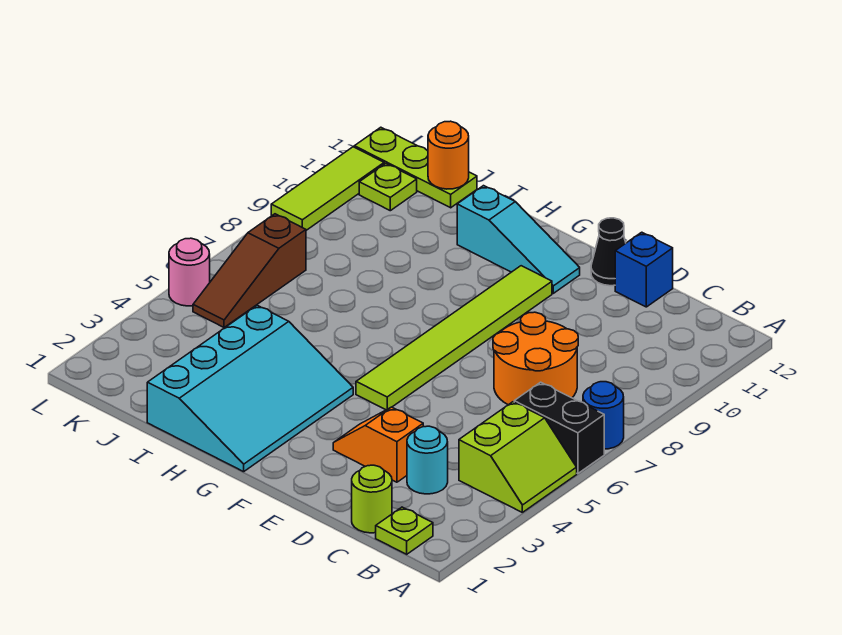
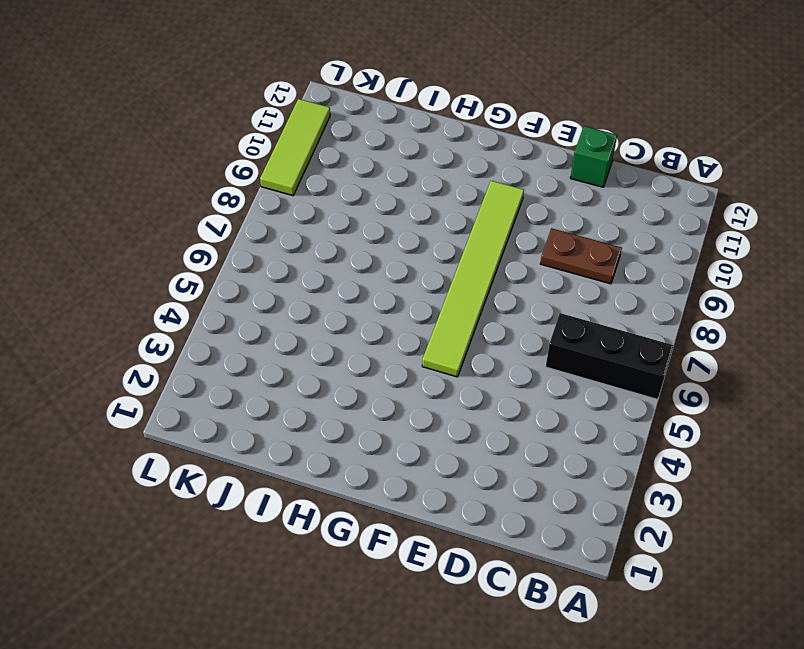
black 1x3 brick [546,313,674,399] -> black 1x2 brick [514,382,604,474]
brown 1x2 plate [540,228,622,284] -> none
green 1x1 brick [570,126,617,187] -> blue 1x1 brick [615,232,673,307]
none -> lime 2x2 slope [459,402,577,512]
none -> blue 1x1 round brick [583,382,624,449]
none -> lime 1x1 plate [376,507,433,554]

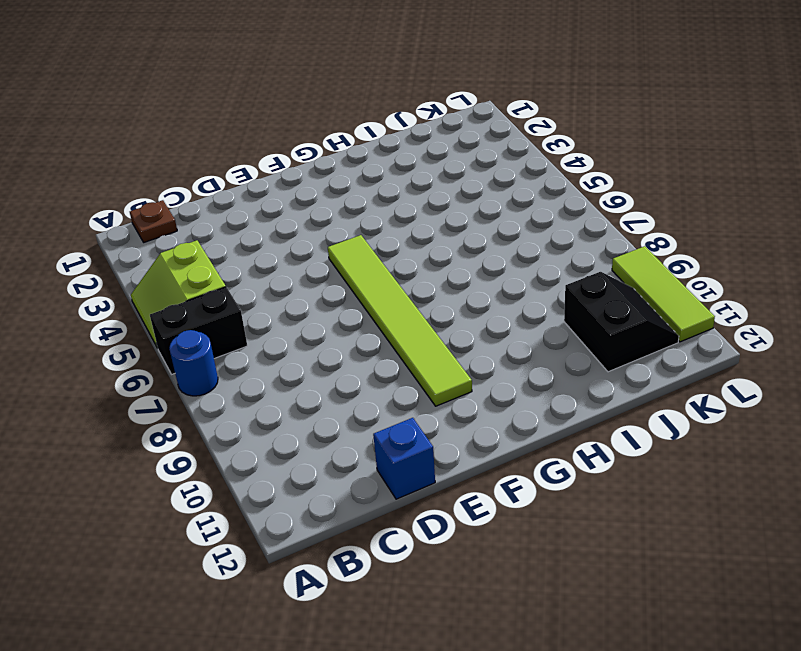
brown 1x1 plate [130,200,177,242] -> lime 1x1 plate [376,507,433,554]
black 2x2 slope [564,272,679,372] -> lime 1x1 plate [359,163,417,211]
none -> lime 1x1 round brick [352,465,392,533]
none -> cyan 1x1 round brick [407,426,448,494]
none -> orange 2x2 round brick [493,312,578,405]

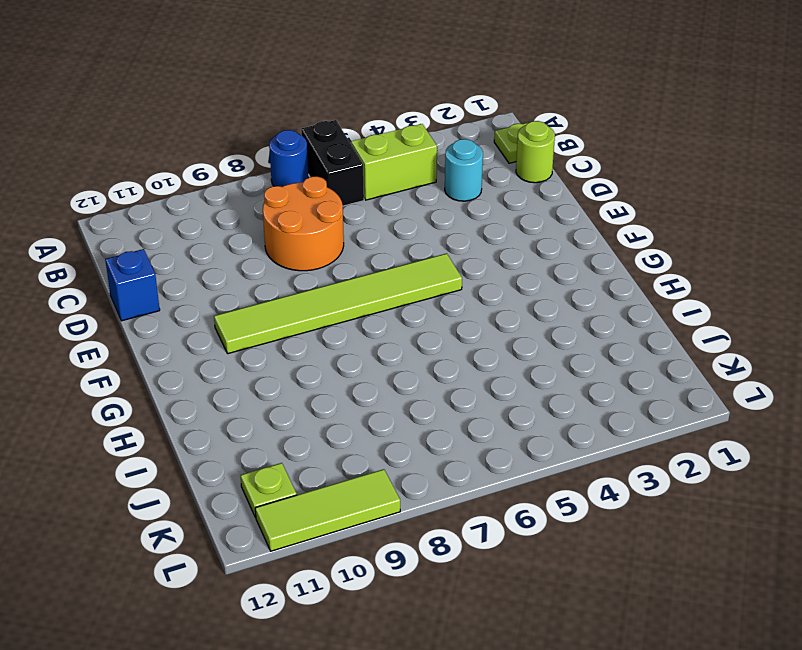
none -> orange 1x2 slope [333,407,423,482]
none -> black 1x1 cone [591,218,626,286]
none -> cyan 1x3 slope [457,186,580,293]

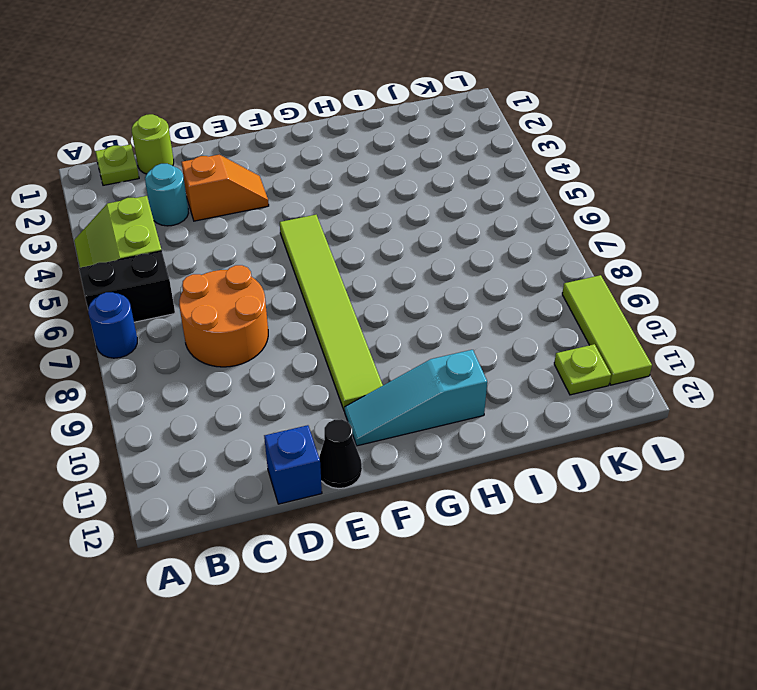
none -> cyan 3x4 slope [147,305,353,472]
none -> lime 1x3 plate [354,127,477,208]
none -> brown 1x3 slope [193,214,306,327]

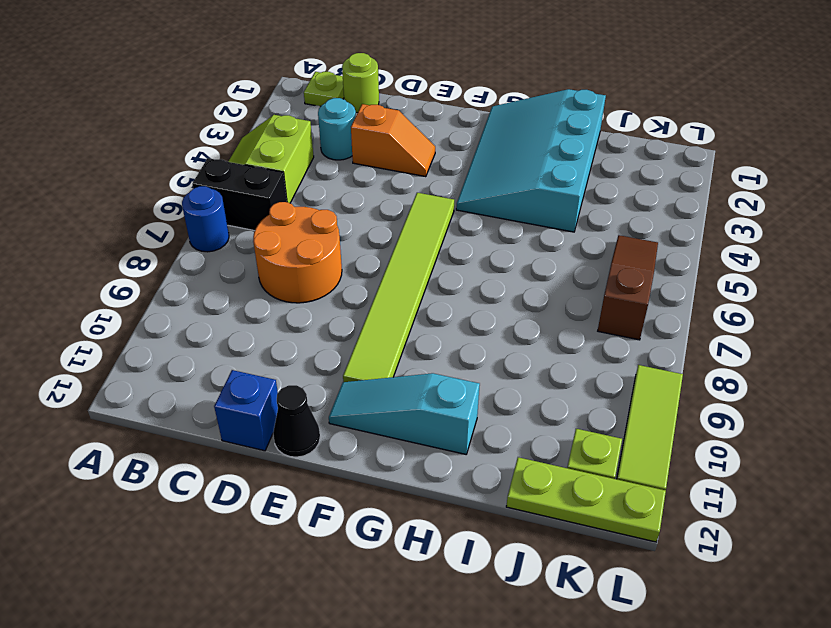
none -> pink 1x1 round brick [169,238,210,306]
none -> orange 1x1 round brick [428,121,469,189]

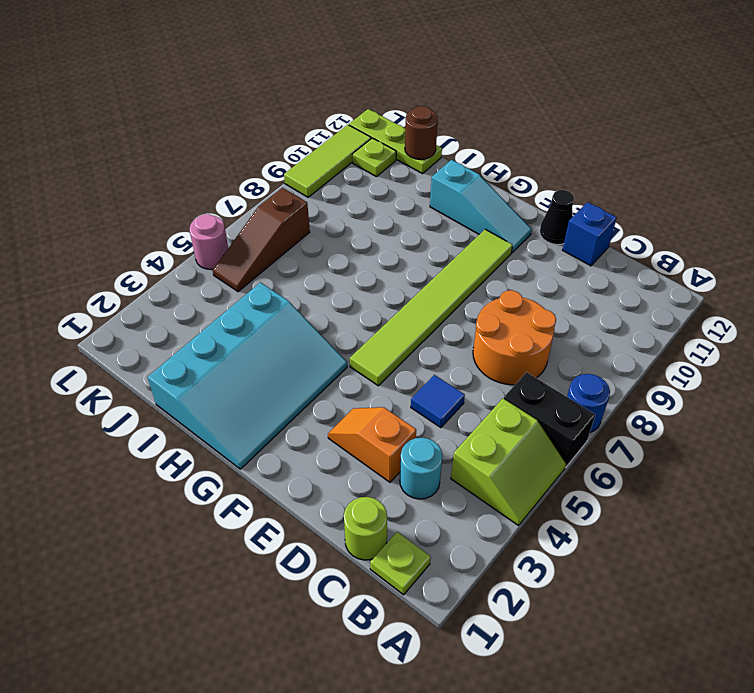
blue 1x1 tile [411,375,465,428] -> none
brown 1x1 round brick [405,106,438,159] -> orange 1x1 round brick [428,121,469,189]

